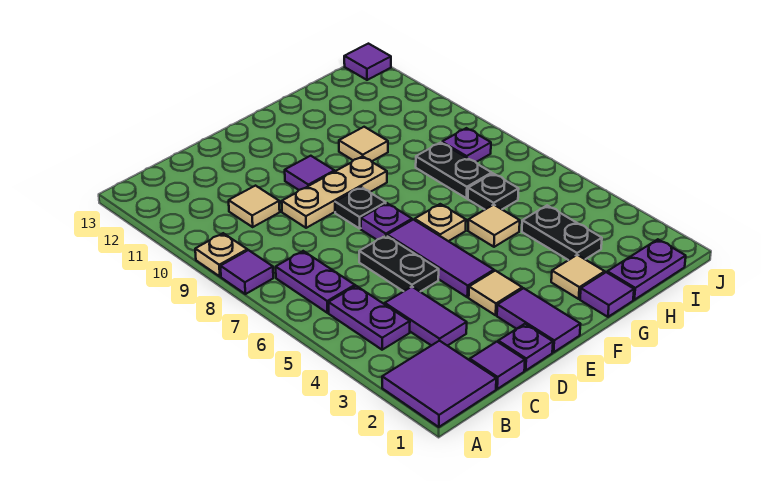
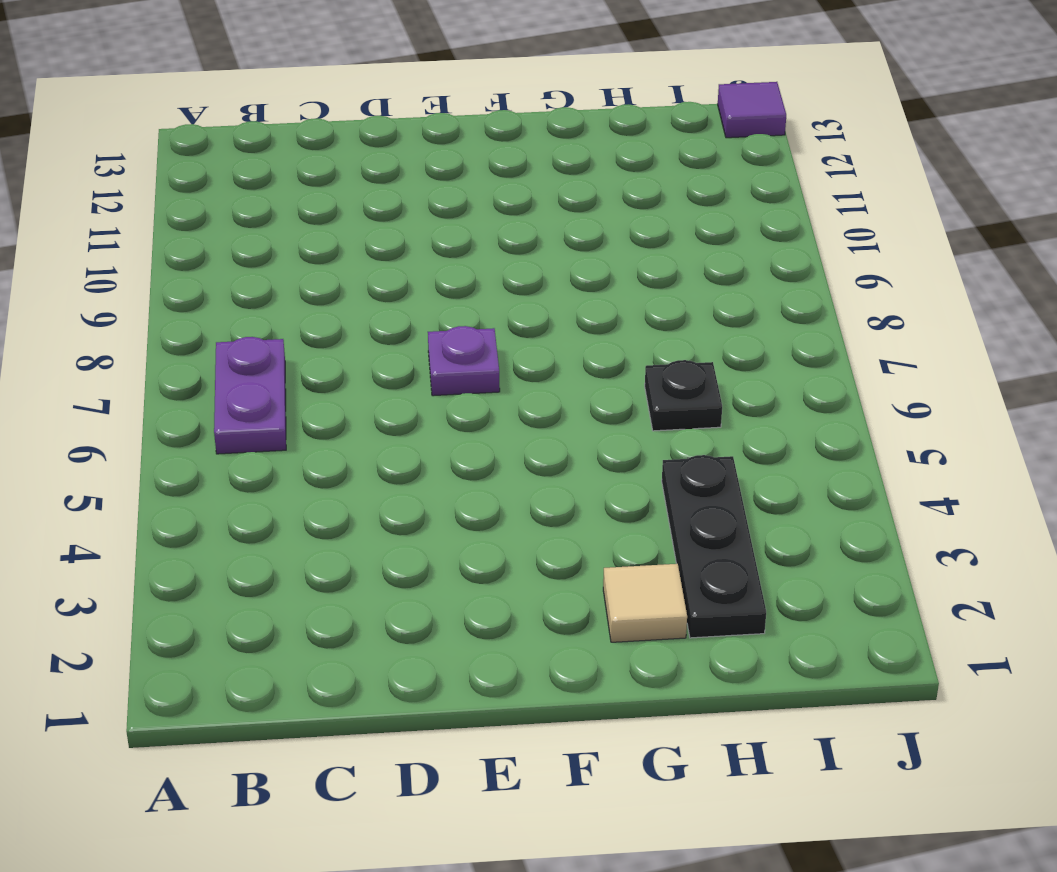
black 1x3 plate [662,455,766,638] -> black 1x2 plate [522,205,602,260]
none -> purple 2x2 tile [382,341,496,427]
none -> purple 1x1 tile [221,250,273,294]
none -> tan 1x1 plate [195,233,247,276]

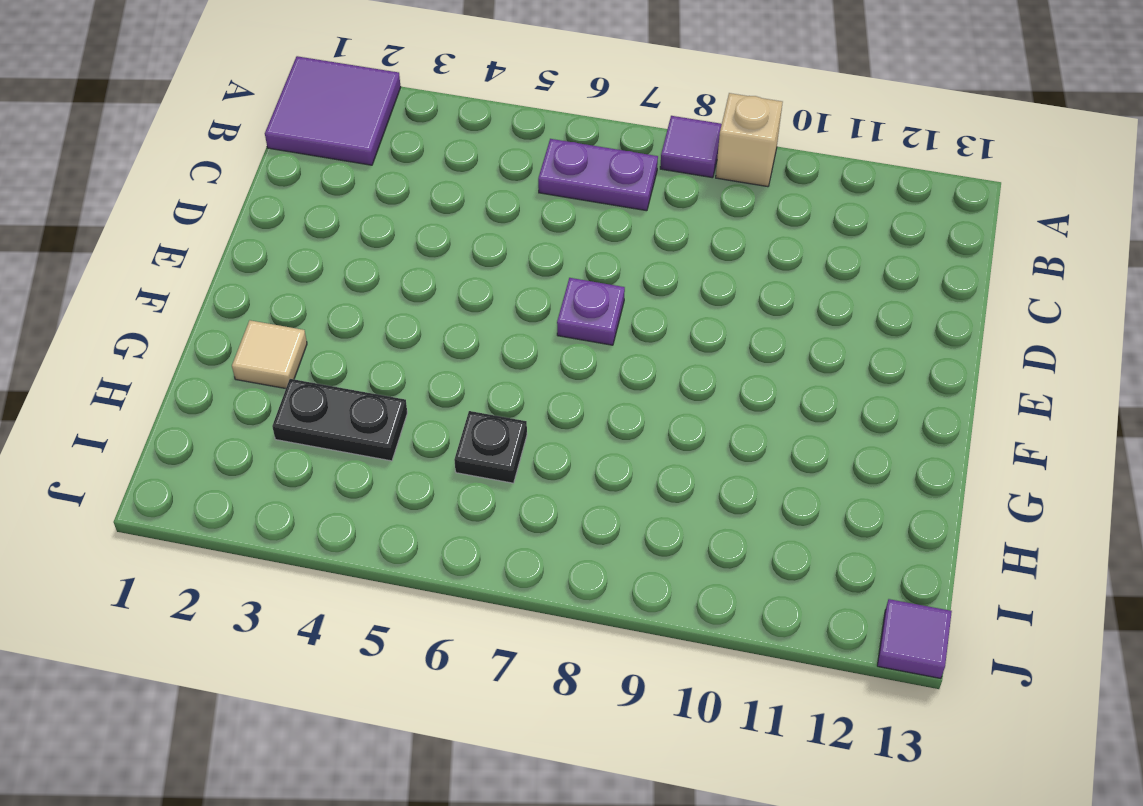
tan 1x1 brick [716,93,783,187] -> tan 1x1 plate [195,233,247,276]
none -> purple 1x2 plate [329,286,410,350]
none -> purple 1x1 tile [470,342,525,389]
none -> purple 1x2 tile [385,287,467,346]

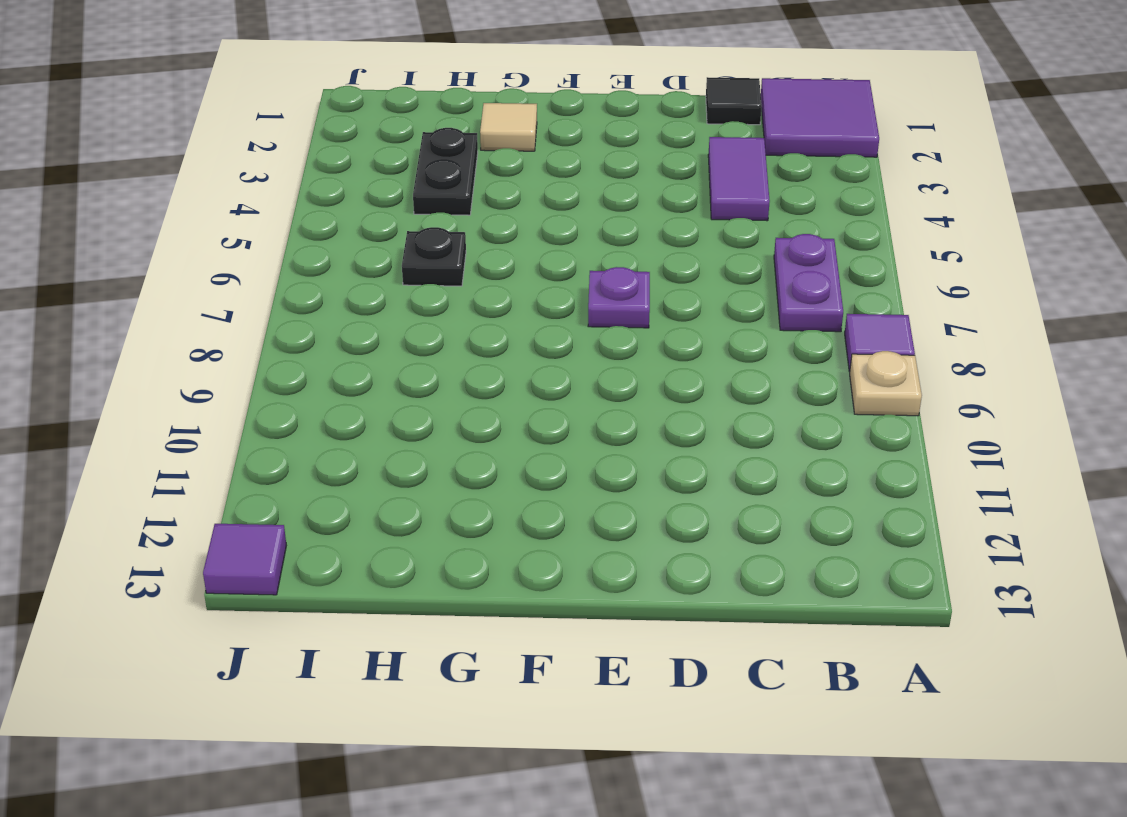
black 1x1 tile [706,77,762,125] -> purple 1x1 tile [470,342,525,389]
none -> purple 1x2 plate [329,286,410,350]
none -> tan 1x1 tile [229,186,280,227]
none -> purple 1x1 plate [498,324,553,370]

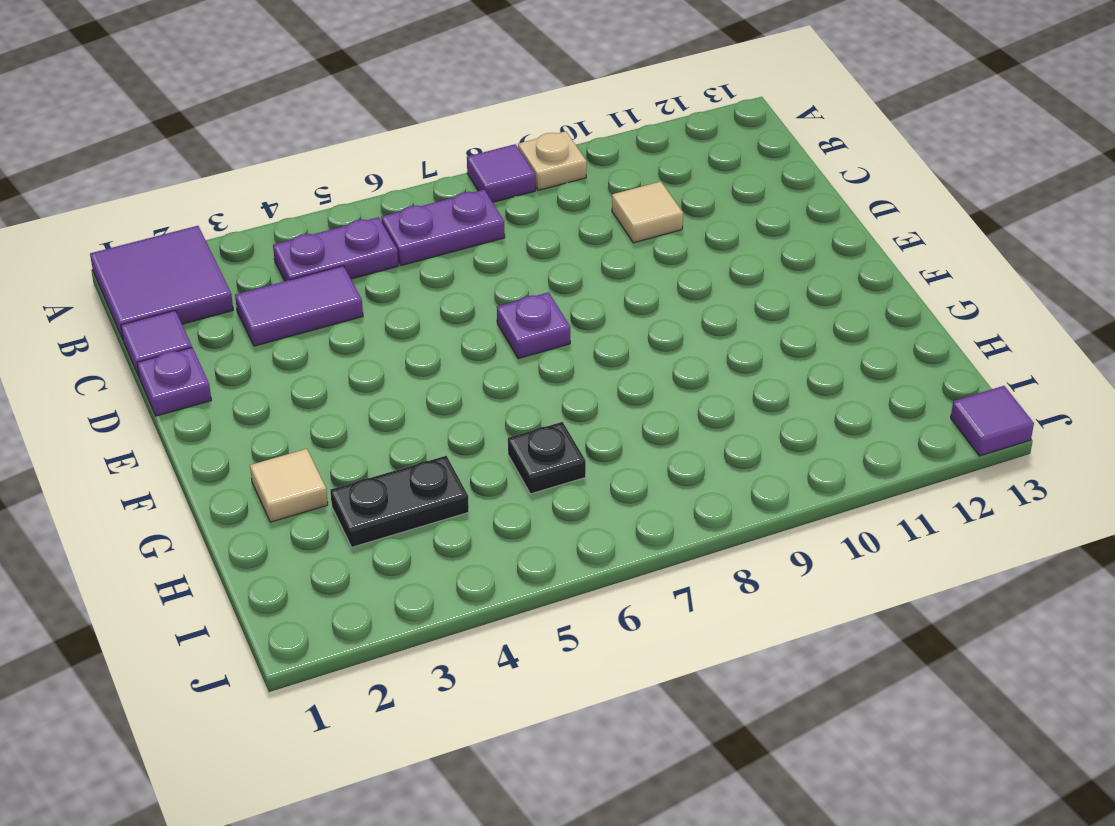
none -> black 1x2 plate [359,236,439,292]
none -> tan 1x3 plate [282,156,387,228]
none -> purple 1x2 tile [497,288,580,352]

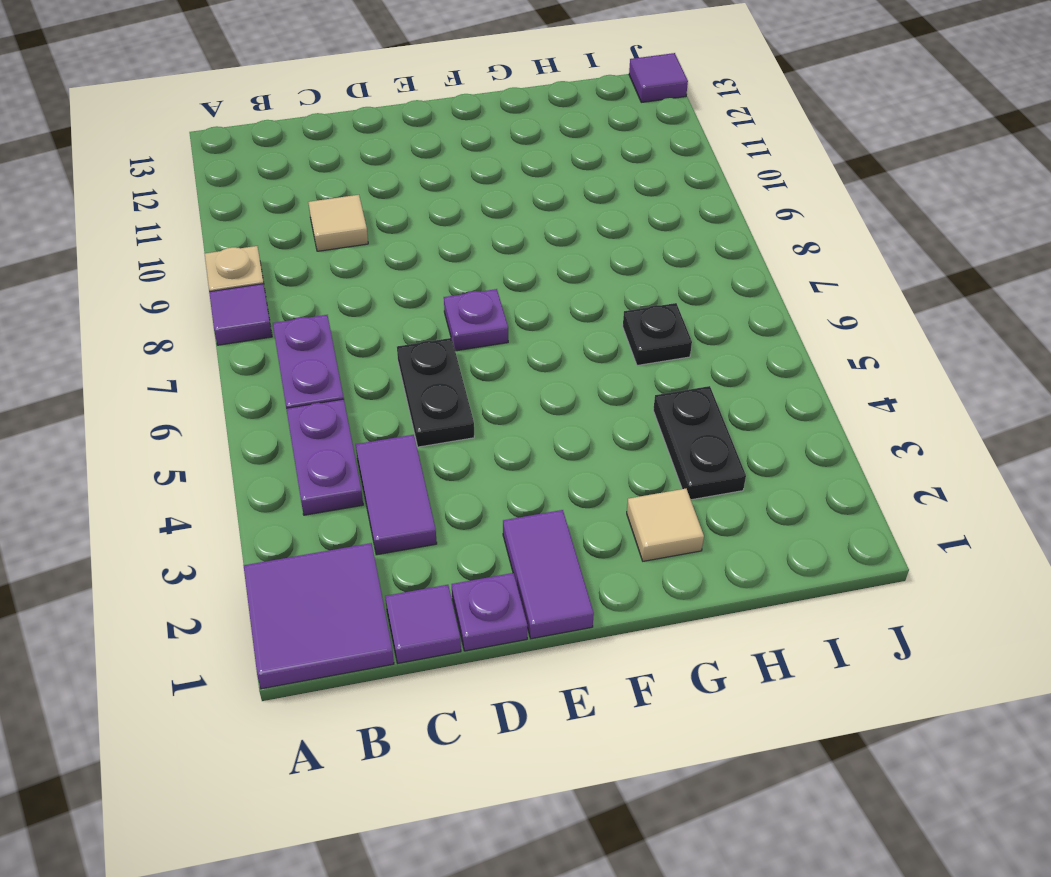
none -> tan 1x3 plate [282,156,387,228]
none -> tan 1x1 tile [469,271,522,315]
none -> purple 1x3 tile [387,220,494,297]

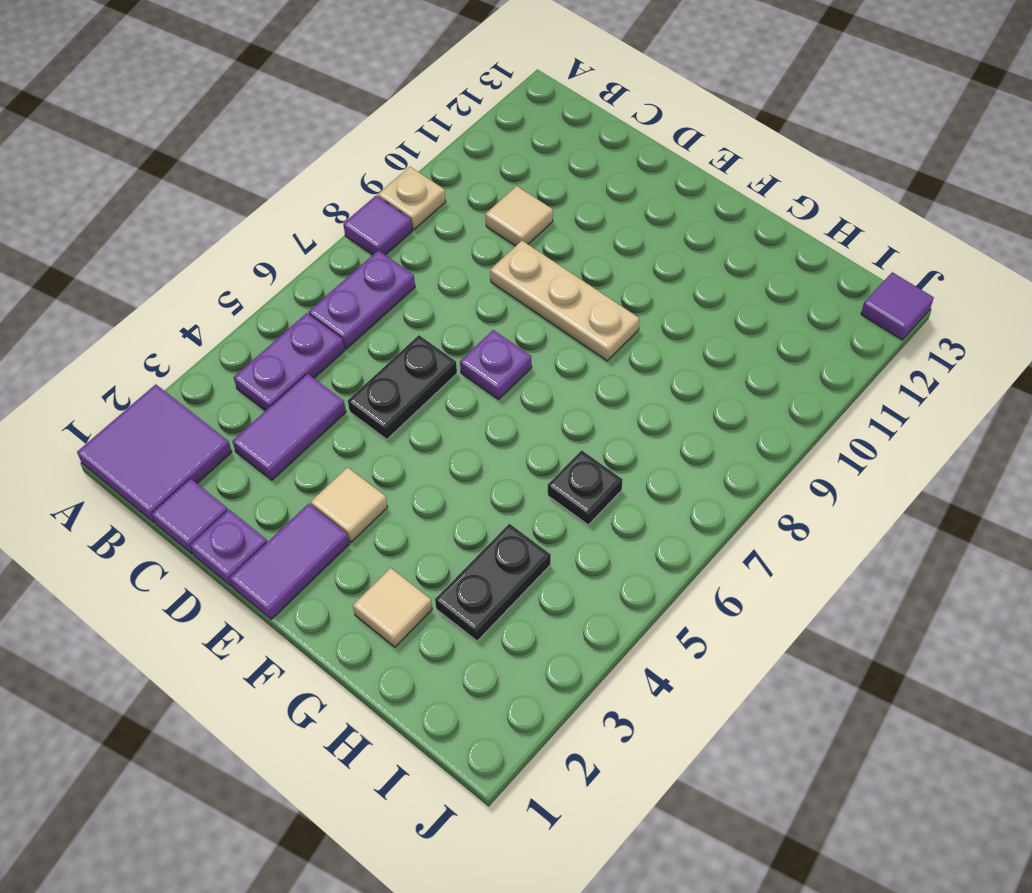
none -> purple 1x3 tile [387,220,494,297]
none -> black 1x1 plate [335,187,386,229]
none -> purple 1x1 tile [285,156,335,190]

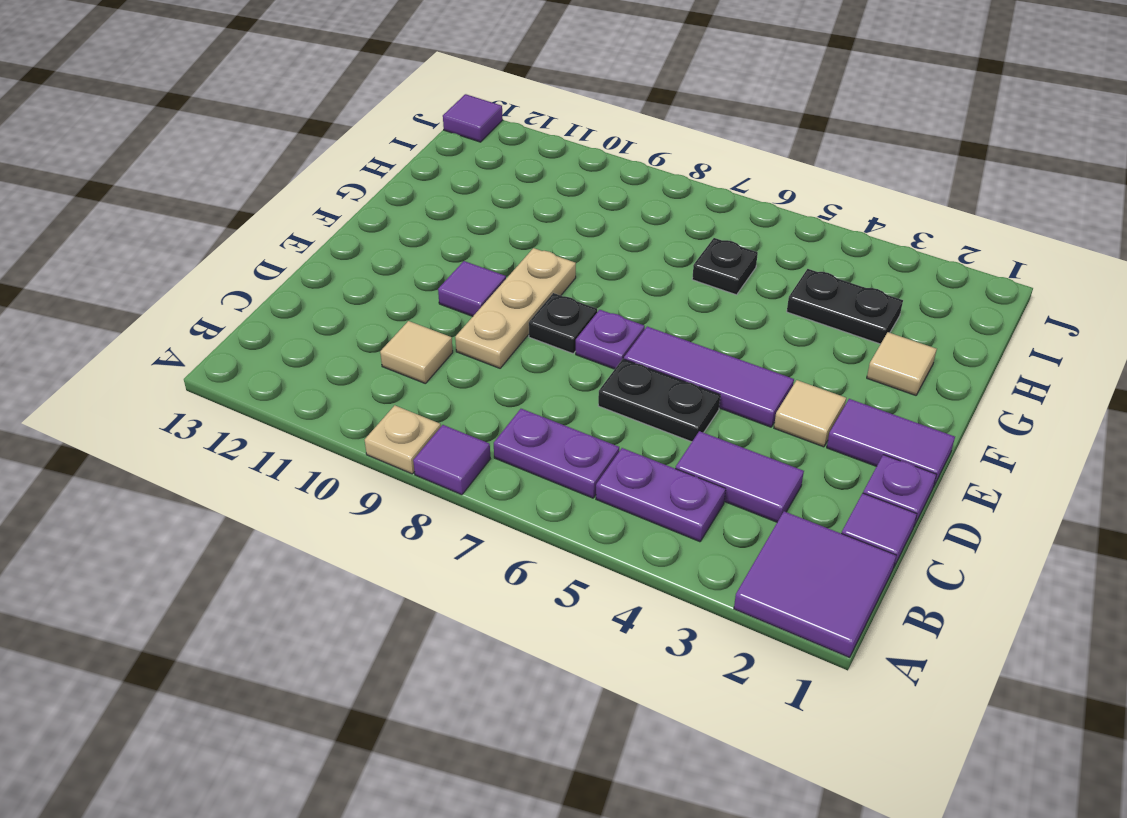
none -> tan 1x1 plate [415,204,466,241]
none -> purple 1x1 tile [580,272,634,317]
none -> tan 1x1 tile [468,205,520,247]

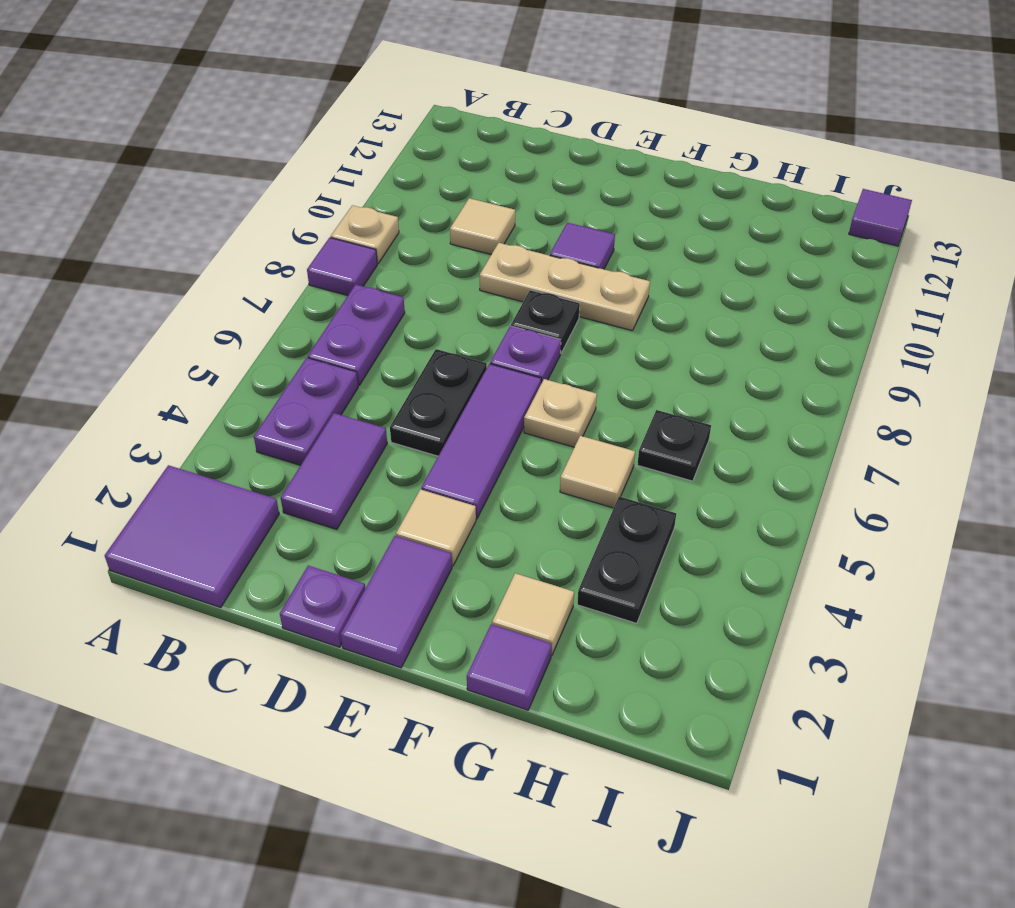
none -> purple 1x1 tile [470,342,525,389]
none -> tan 1x1 tile [339,127,388,161]
none -> purple 1x2 plate [607,239,686,300]

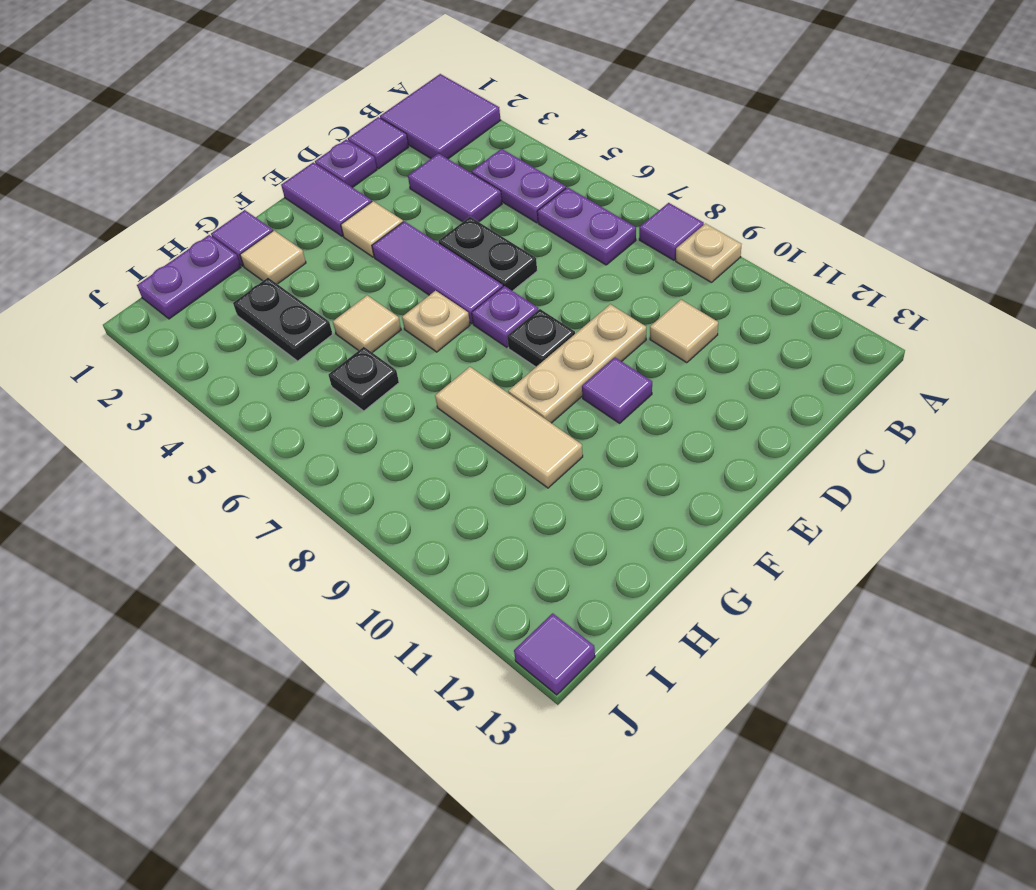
tan 1x3 tile [435,367,583,488] -> tan 1x1 tile [339,127,388,161]
none -> black 1x2 plate [416,142,492,198]
none -> purple 1x1 plate [442,128,491,162]

